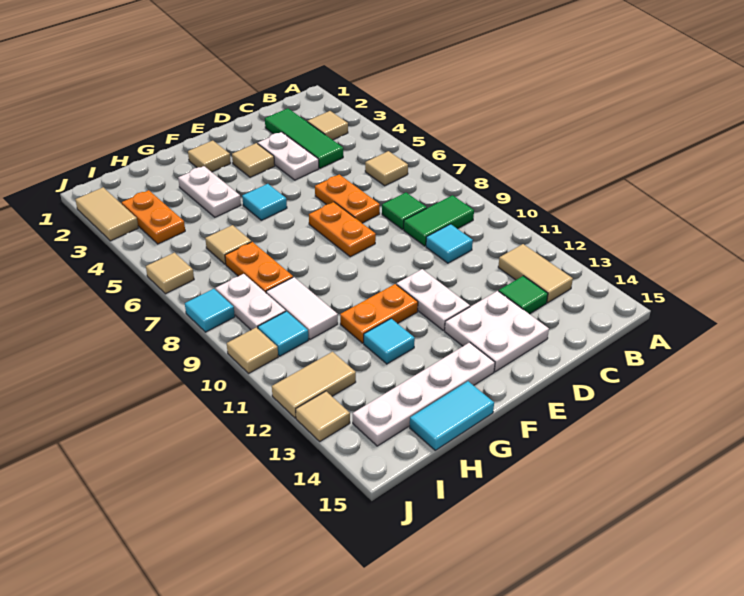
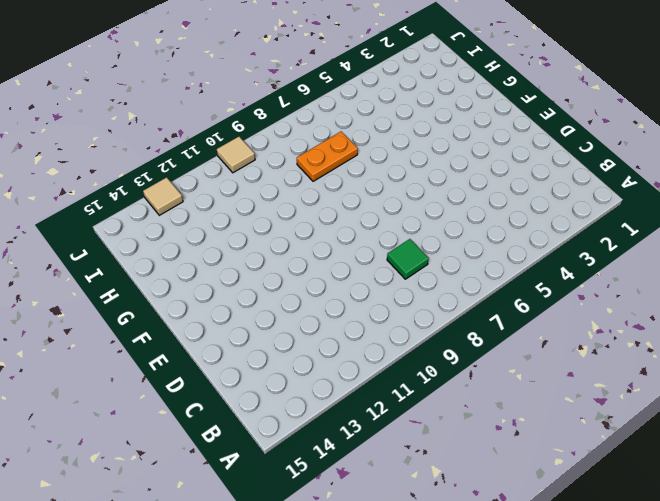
none -> tan 1x1 tile [307,111,348,140]
none -> tan 1x1 tile [365,151,408,186]
none -> green 1x2 tile [404,195,474,246]
none -> tan 1x2 tile [498,244,573,303]

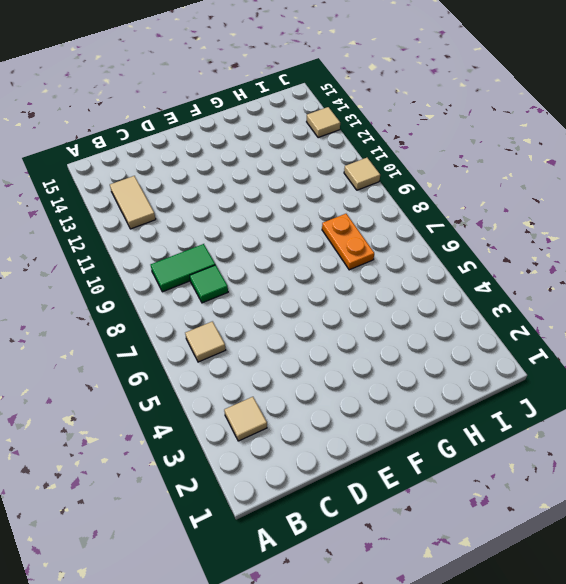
none -> green 1x3 tile [265,108,343,168]
none -> cyan 1x1 tile [426,224,473,263]
none -> green 1x1 tile [499,276,548,314]
none -> white 1x2 plate [258,132,319,180]

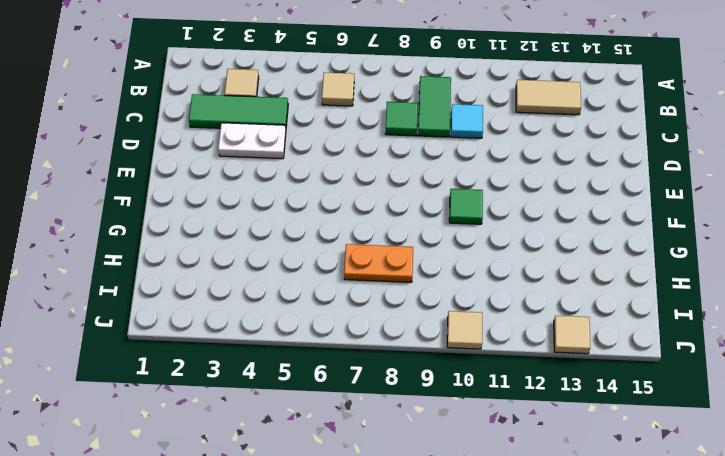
green 1x1 tile [449,189,483,224] -> green 1x1 tile moved to [499,276,548,314]
none -> orange 1x2 plate [315,174,380,223]
none -> white 2x2 plate [445,291,549,372]
none -> tan 1x1 tile [232,143,275,177]
none -> orange 1x2 plate [309,202,376,257]

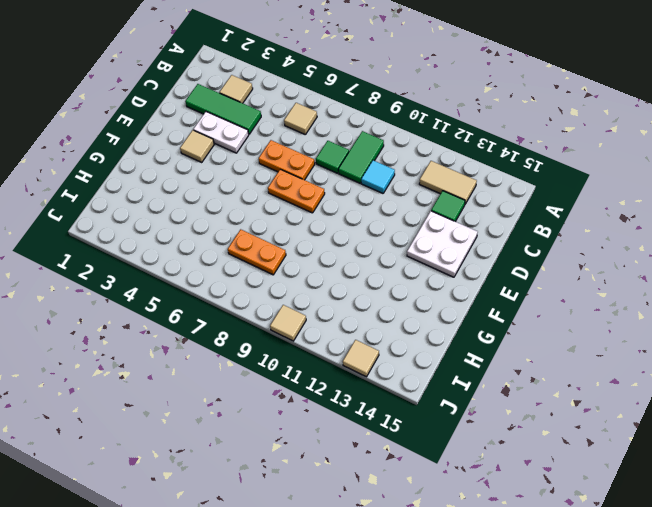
none -> white 1x2 plate [397,269,470,331]
none -> tan 1x1 tile [188,141,231,172]
none -> cyan 1x1 tile [242,184,287,220]
none -> orange 1x2 plate [340,284,418,343]

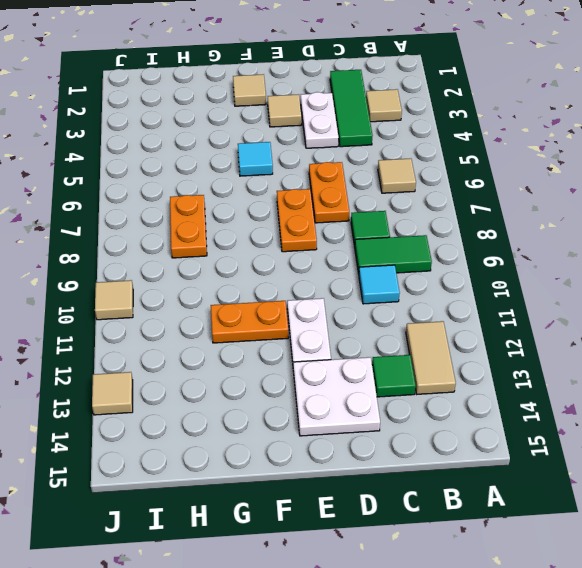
none -> white 1x4 plate [353,342,495,446]
none -> white 1x2 plate [178,166,241,217]
none -> cyan 1x1 tile [364,319,415,364]
none -> cyan 1x2 tile [410,381,494,450]

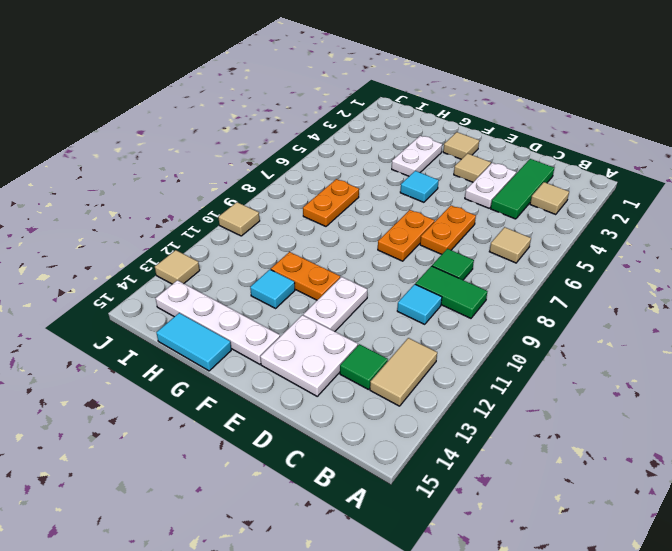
none -> tan 1x1 tile [205,225,251,264]
none -> white 1x2 tile [266,277,338,339]
none -> orange 1x2 plate [122,190,185,244]
none -> white 1x2 plate [215,274,286,330]

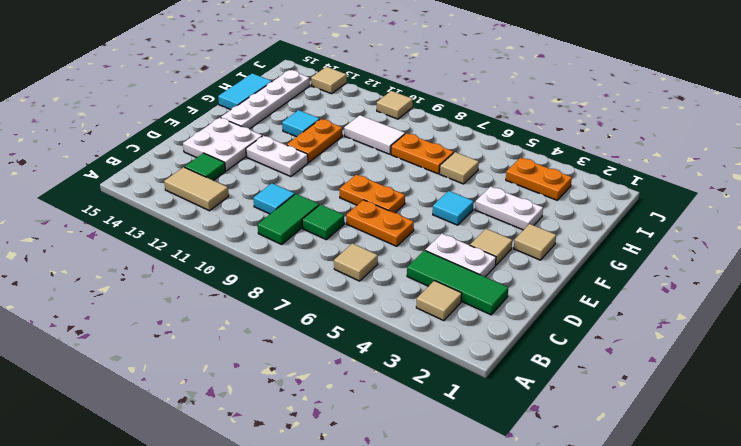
none -> white 1x2 plate [215,274,286,330]
none -> cyan 1x1 tile [258,311,308,356]
none -> tan 1x2 tile [272,352,356,418]
none -> tan 1x2 tile [75,187,138,241]

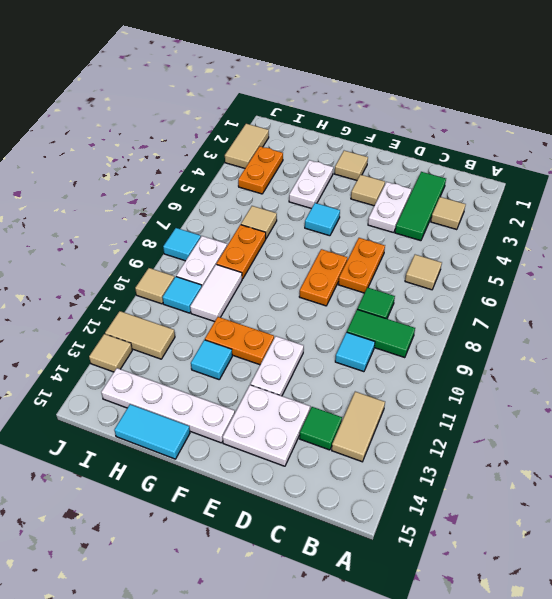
none -> tan 1x1 tile [146,253,194,294]

